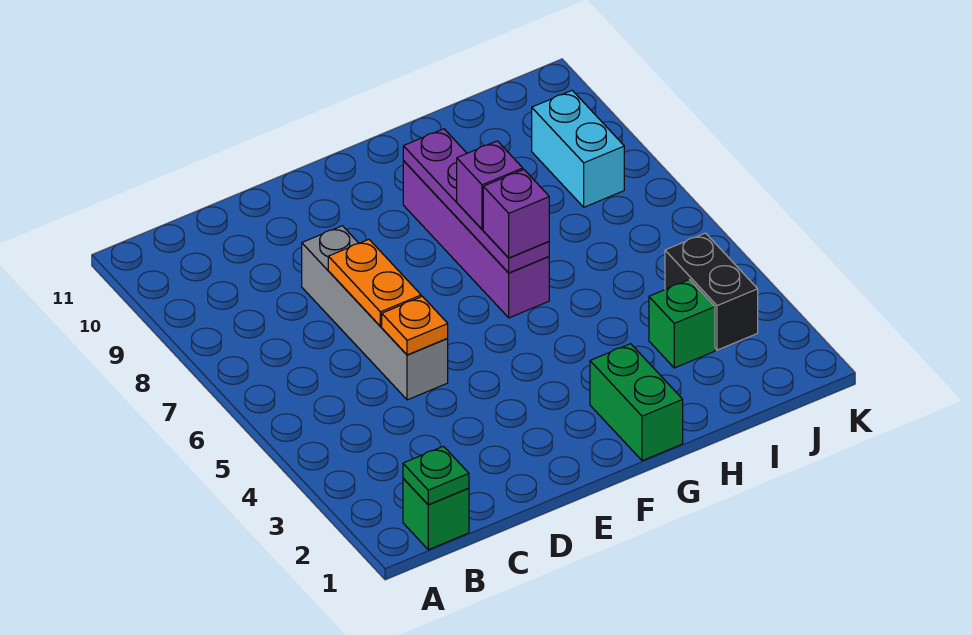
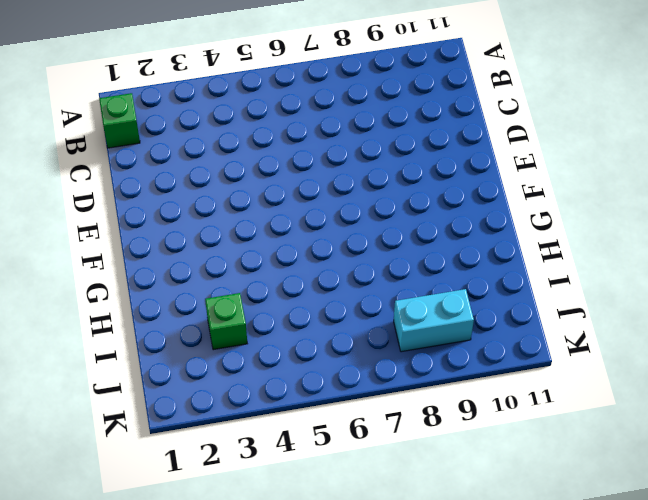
none -> grey 1x4 brick [302,226,448,400]
none -> green 1x2 brick [590,344,683,461]
none -> purple 1x4 brick [403,161,549,318]

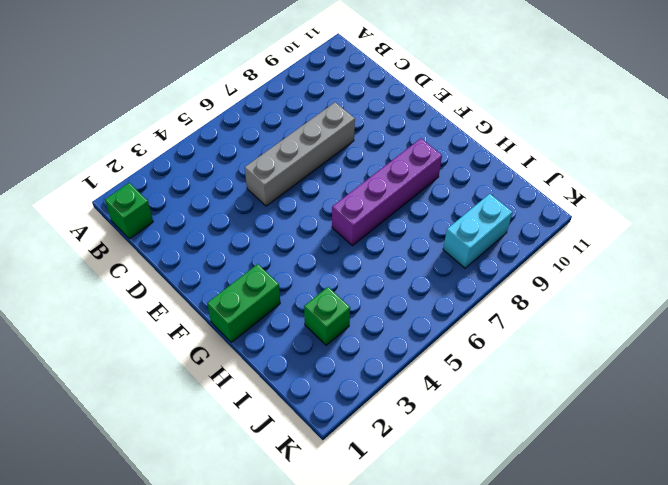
none -> black 1x2 brick [665,233,758,350]
none -> green 1x1 plate [403,446,469,505]
none -> orange 1x1 plate [382,296,448,355]

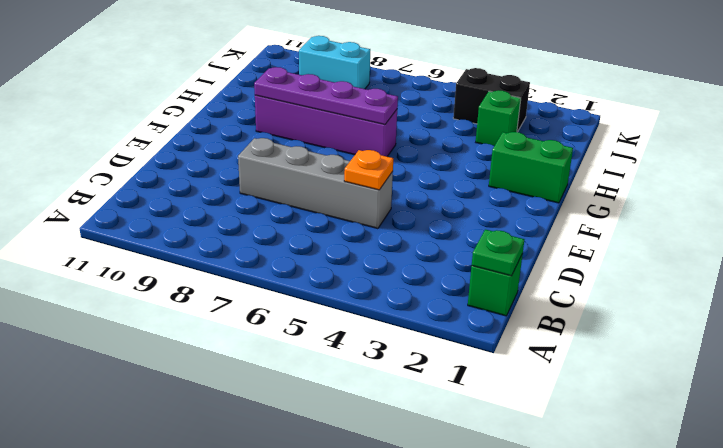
none -> orange 1x2 plate [328,240,421,326]
none -> purple 1x1 brick [483,170,549,258]
none -> purple 1x1 brick [457,141,523,229]

